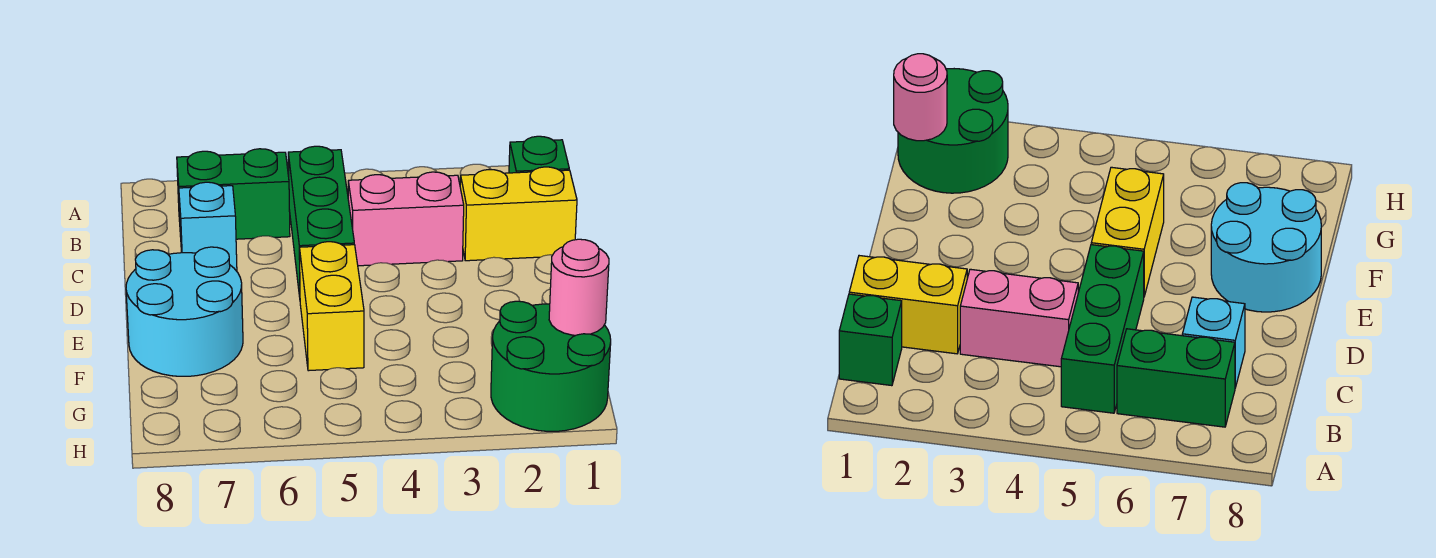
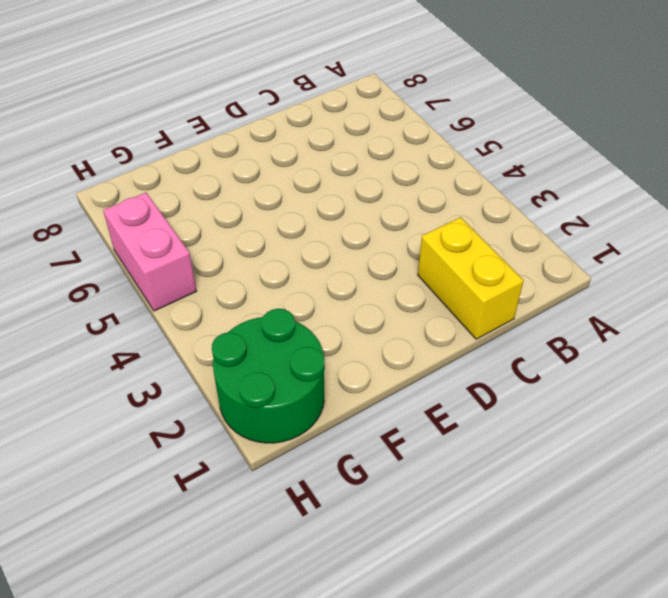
pink 1x2 brick [103,193,196,311] -> pink 1x2 brick moved to [348,172,464,266]
none -> green 1x1 brick [509,136,569,173]
none -> green 1x3 brick [288,146,354,297]

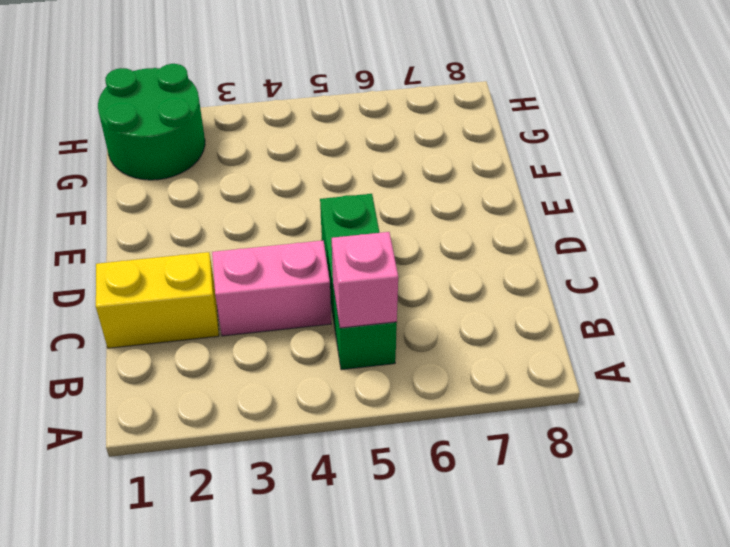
pink 1x1 brick [332,232,398,328] -> none
none -> green 1x1 brick [509,136,569,173]
none -> green 1x2 brick [177,149,290,239]

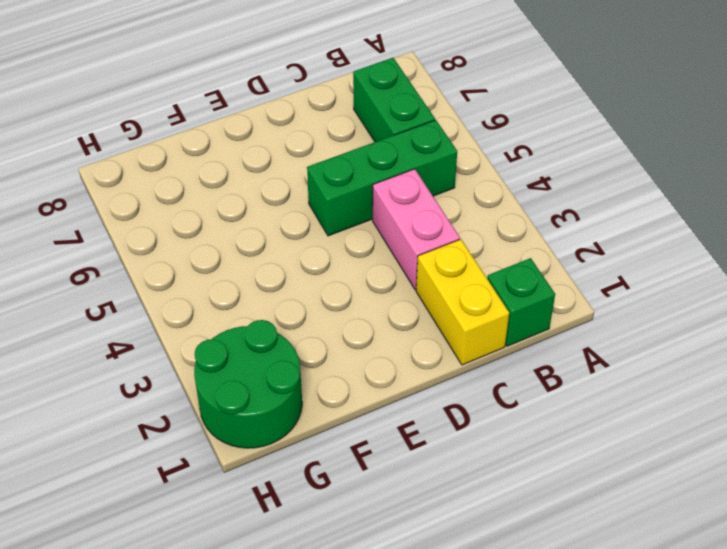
none -> cyan 1x1 brick [179,182,237,271]
none -> yellow 1x2 brick [300,242,364,371]

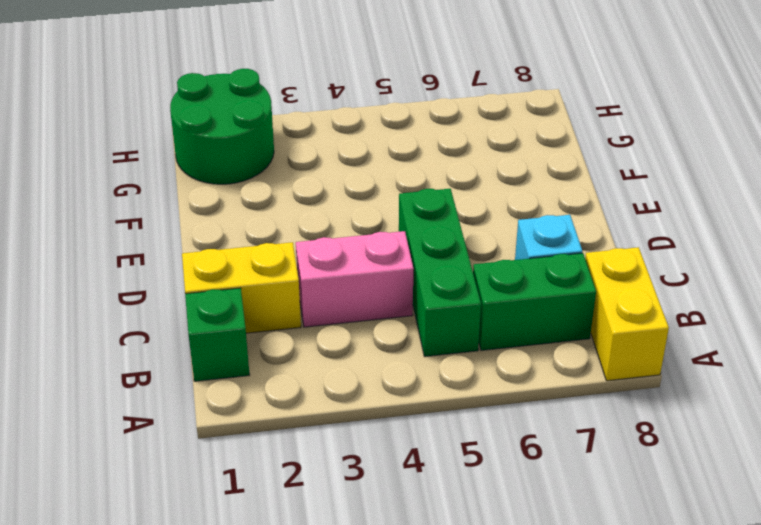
yellow 1x2 brick [585,247,669,381] -> yellow 1x2 brick moved to [300,242,364,371]
none -> cyan 2x2 round brick [126,247,243,376]
none -> pink 1x1 round brick [549,239,609,335]

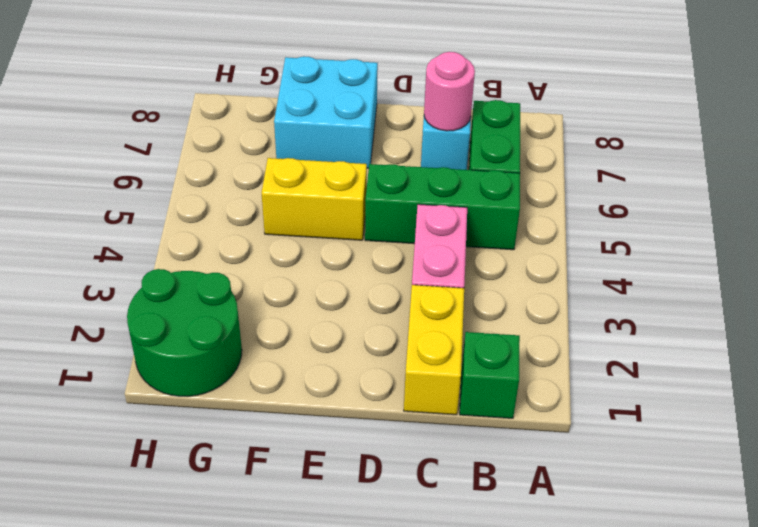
pink 1x1 round brick [424,52,475,131] -> pink 1x1 round brick moved to [549,239,609,335]
cyan 2x2 brick [274,56,378,168] -> cyan 2x2 round brick [126,247,243,376]

